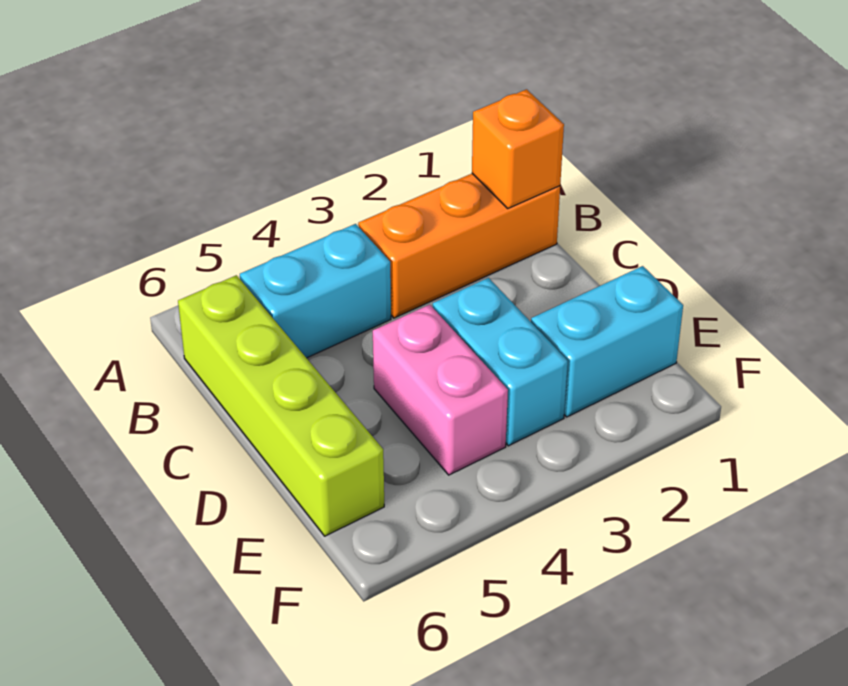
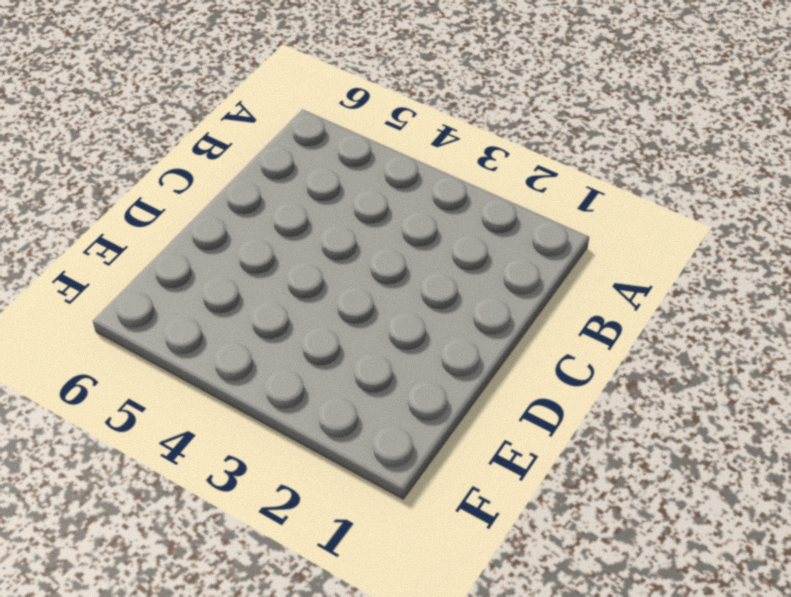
none -> orange 1x3 brick [358,174,560,318]
none -> cyan 1x2 brick [240,224,391,358]

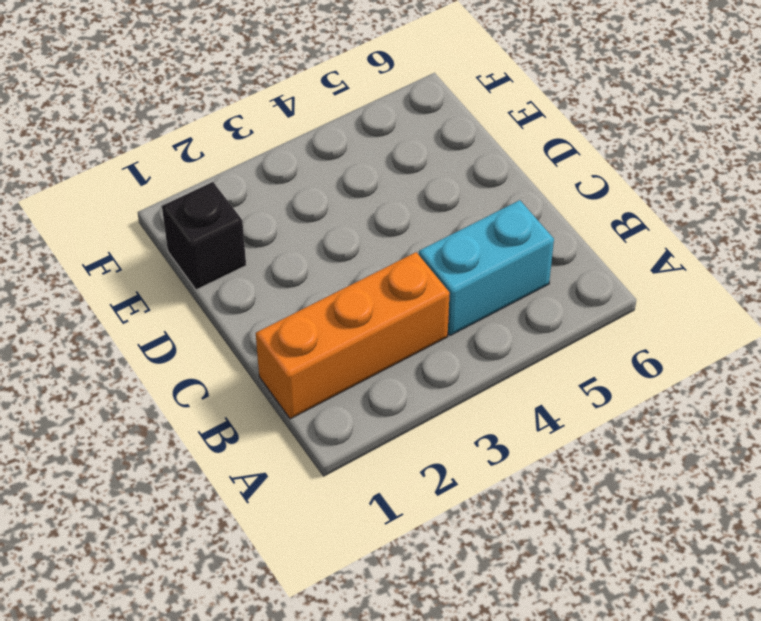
black 1x1 brick [162,182,246,290] -> cyan 1x2 brick [531,266,683,417]
none -> lime 1x4 brick [178,275,384,536]
none -> cyan 1x2 brick [433,278,568,446]

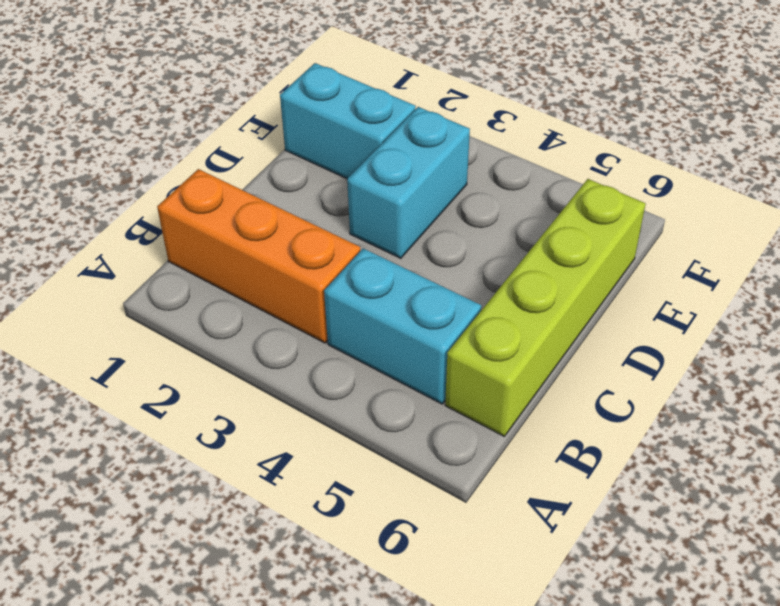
none -> pink 1x2 brick [373,305,508,475]
none -> orange 1x1 brick [472,89,564,208]

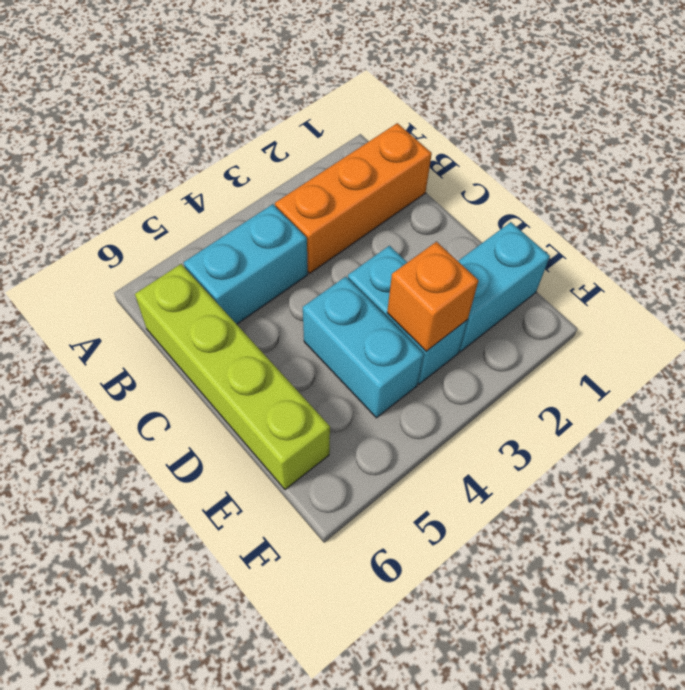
cyan 1x2 brick [303,277,424,418] -> pink 1x2 brick [373,305,508,475]
orange 1x1 brick [387,242,479,351] -> orange 1x1 brick moved to [472,89,564,208]

